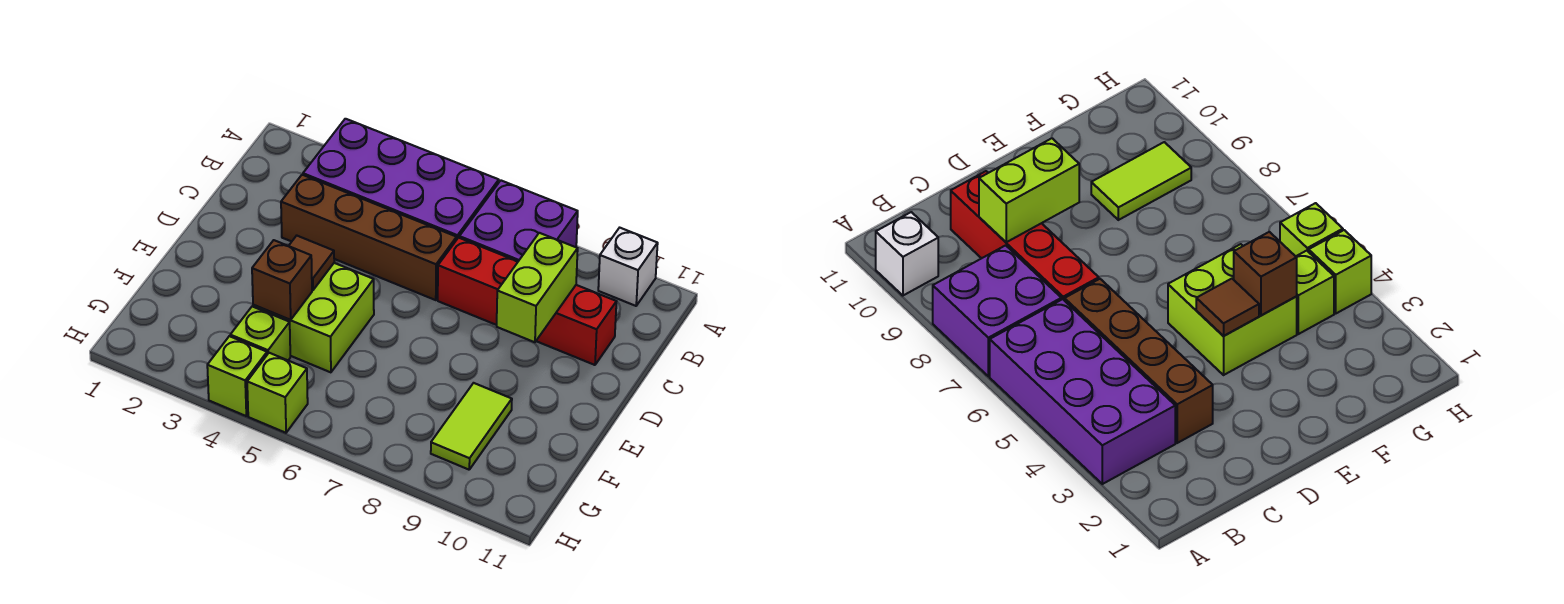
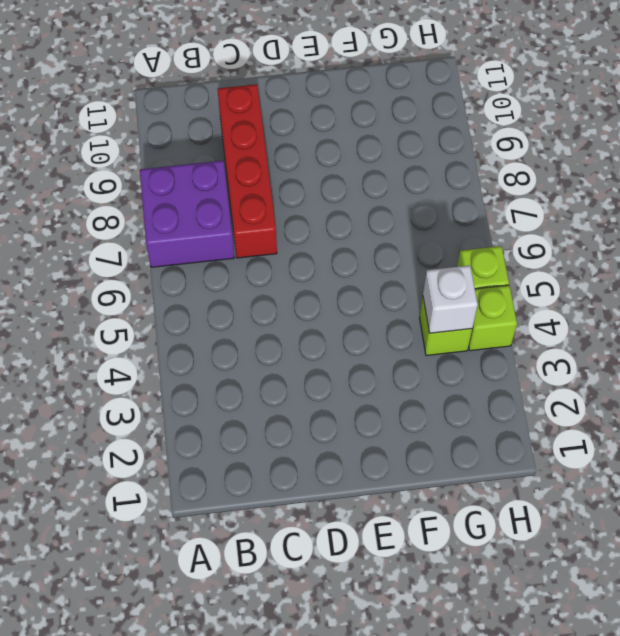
white 1x1 brick [423,265,478,333] -> white 1x1 brick moved to [598,228,658,306]
none -> purple 2x4 brick [303,119,499,239]
none -> brown 1x4 brick [281,175,457,300]
none -> lime 2x2 brick [253,263,374,372]

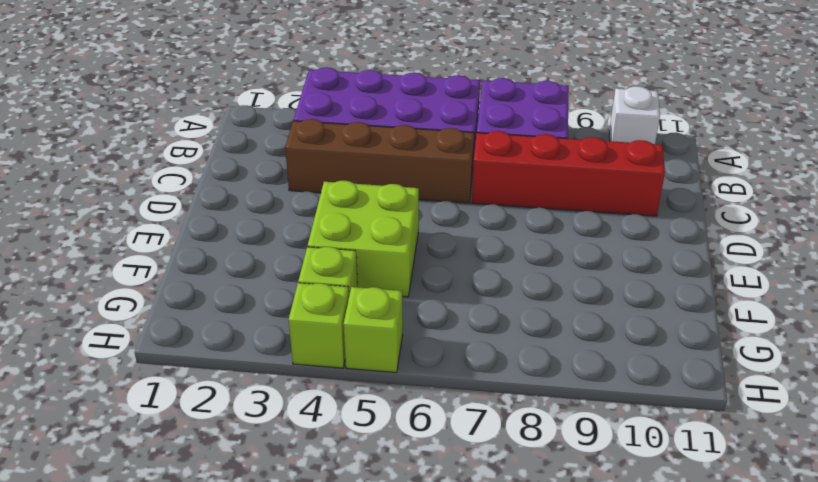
none -> lime 1x2 tile [431,383,512,470]
none -> lime 1x2 brick [497,233,578,342]
none -> brown 1x1 tile [289,236,334,290]

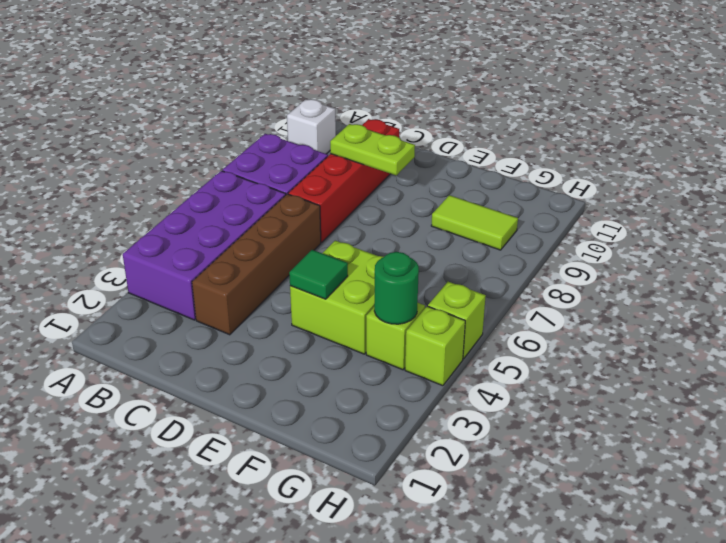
lime 1x2 plate [330,124,415,176] -> lime 1x2 brick [497,233,578,342]
green 1x1 tile [289,250,348,299] -> brown 1x1 tile [289,236,334,290]
green 1x1 round brick [374,252,419,324] -> none
none -> brown 1x1 brick [252,240,312,320]

